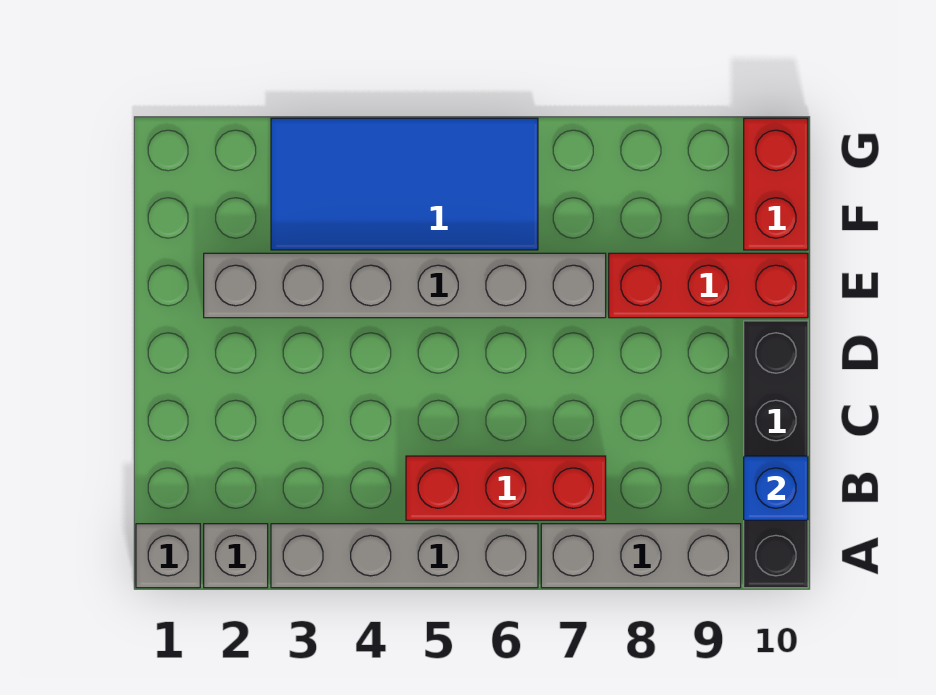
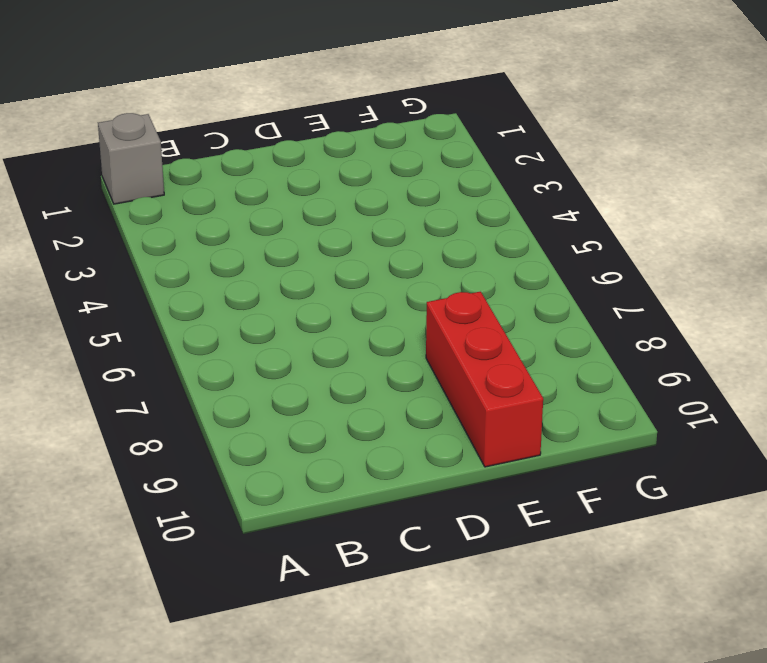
none -> grey 1x1 brick [204,524,268,588]
none -> grey 1x4 brick [271,524,538,588]

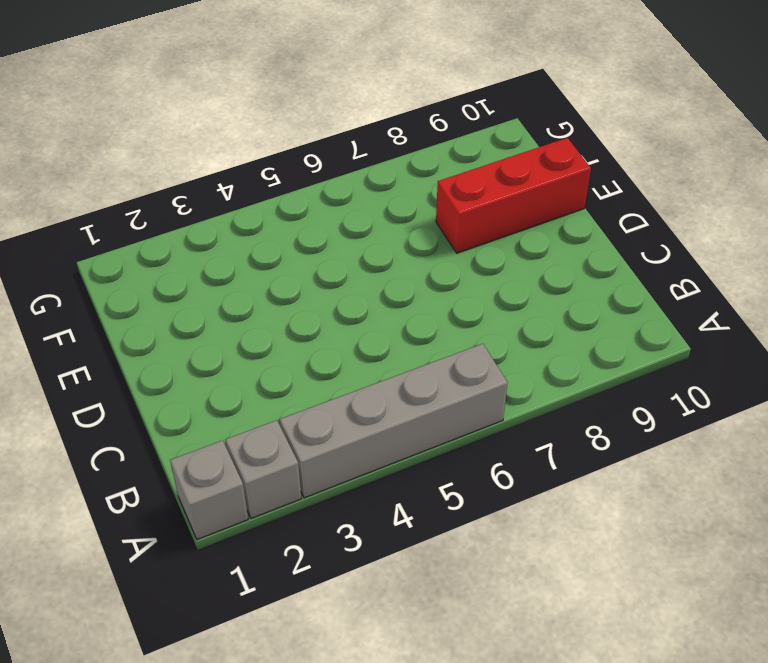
none -> grey 1x3 brick [541,524,741,588]
none -> black 1x4 brick [744,321,808,588]

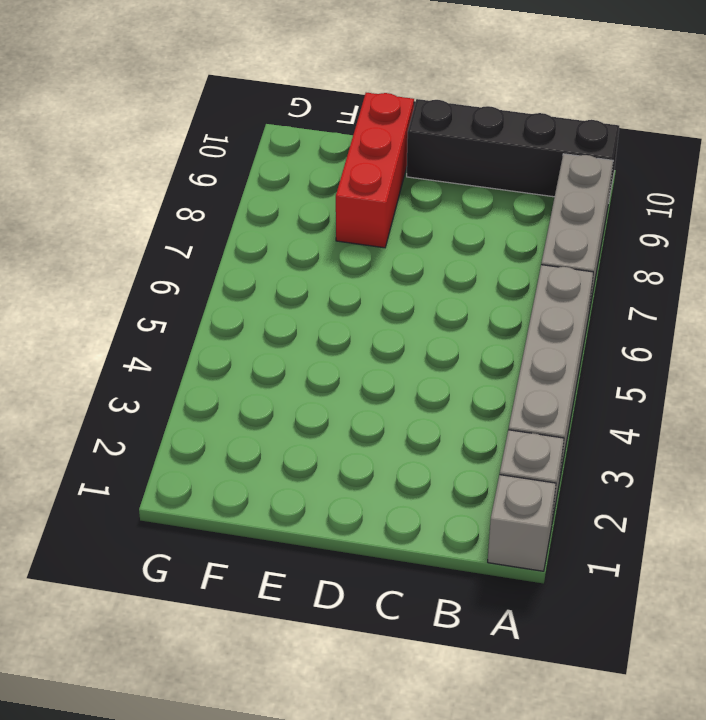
none -> red 1x3 brick [406,456,606,520]
none -> grey 1x6 brick [204,253,606,318]

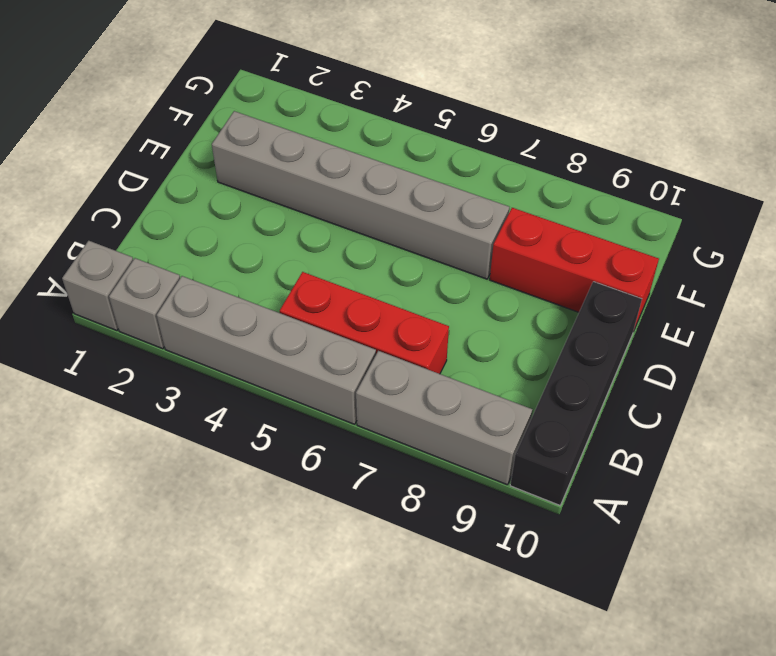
none -> blue 2x4 tile [271,118,538,250]
none -> red 1x2 brick [744,118,808,250]

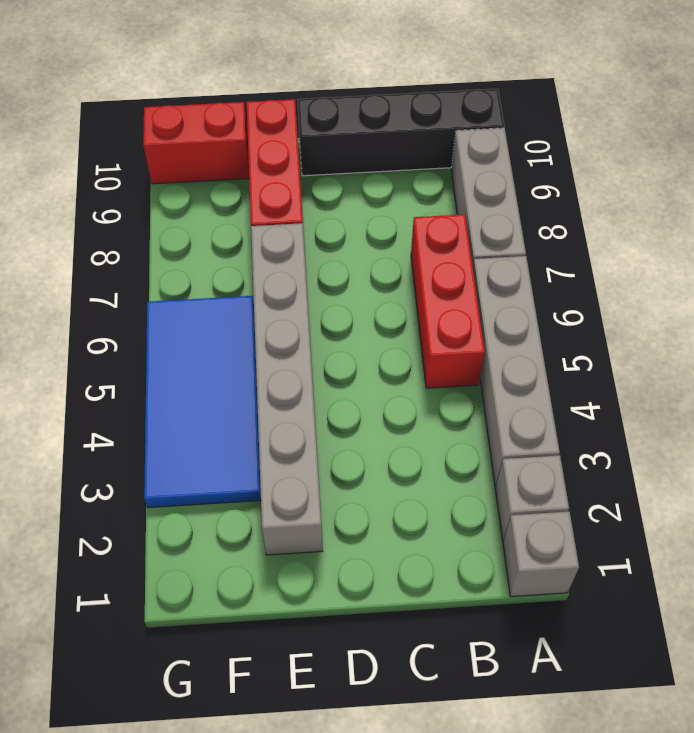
none -> blue 1x1 brick [744,456,808,520]

